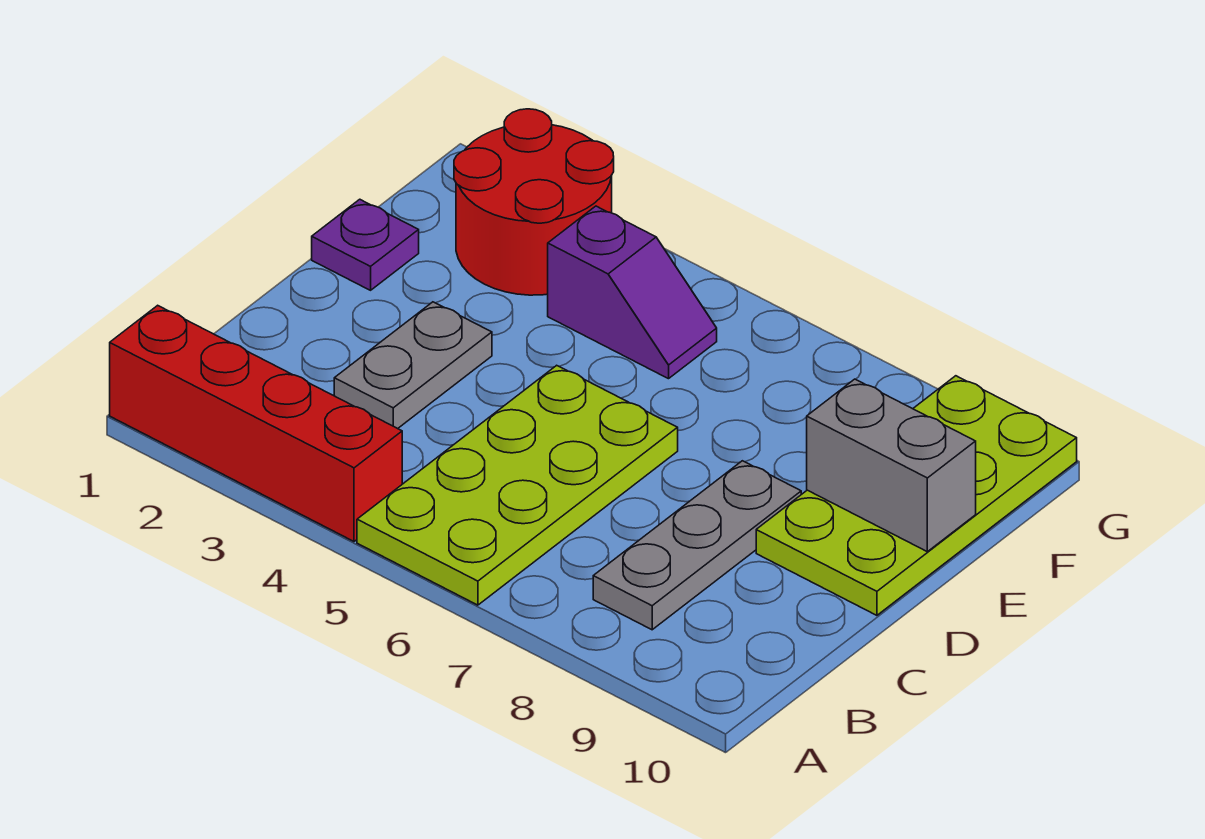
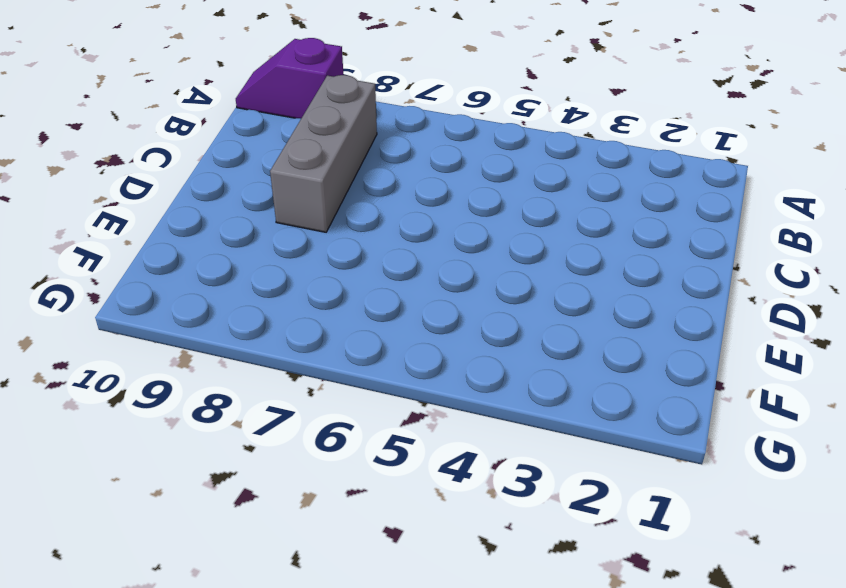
purple 1x2 slope [236,38,343,119] -> purple 1x2 slope moved to [548,206,717,379]
grey 1x3 brick [270,75,377,232] -> grey 1x3 plate [593,461,801,630]
none -> red 1x4 brick [110,305,402,541]
none -> lime 2x4 plate [357,365,678,605]

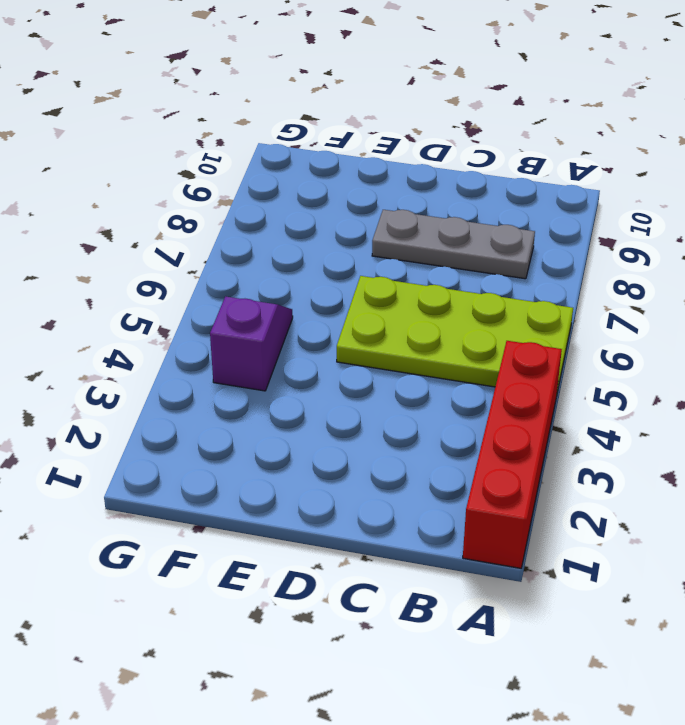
none -> grey 1x2 plate [334,302,492,429]
none -> lime 2x4 plate [756,376,1077,615]

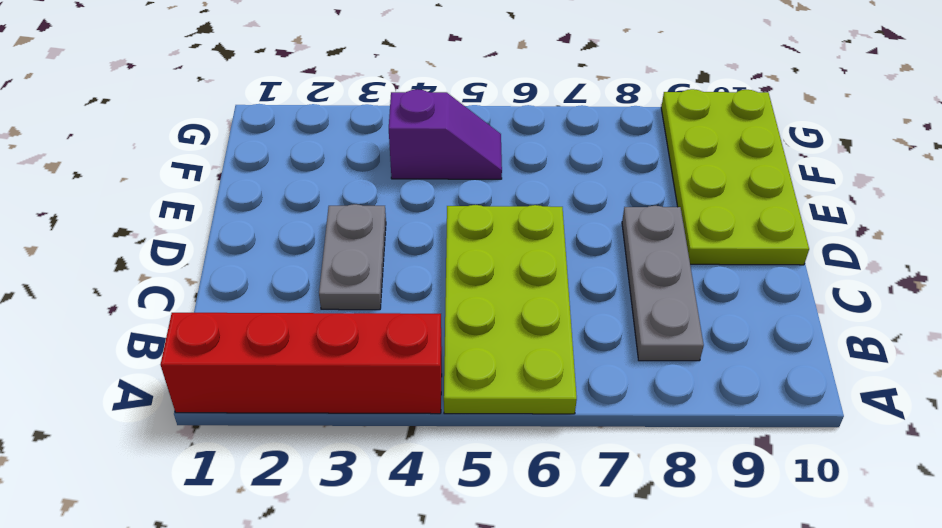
none -> purple 1x1 plate [312,199,419,290]
none -> red 2x2 round brick [454,109,614,295]

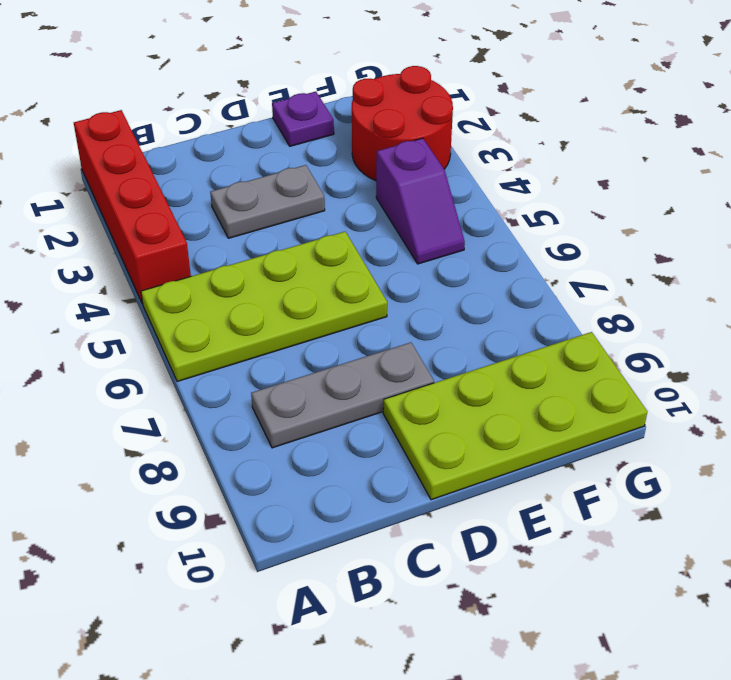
none -> grey 1x2 brick [807,379,976,552]

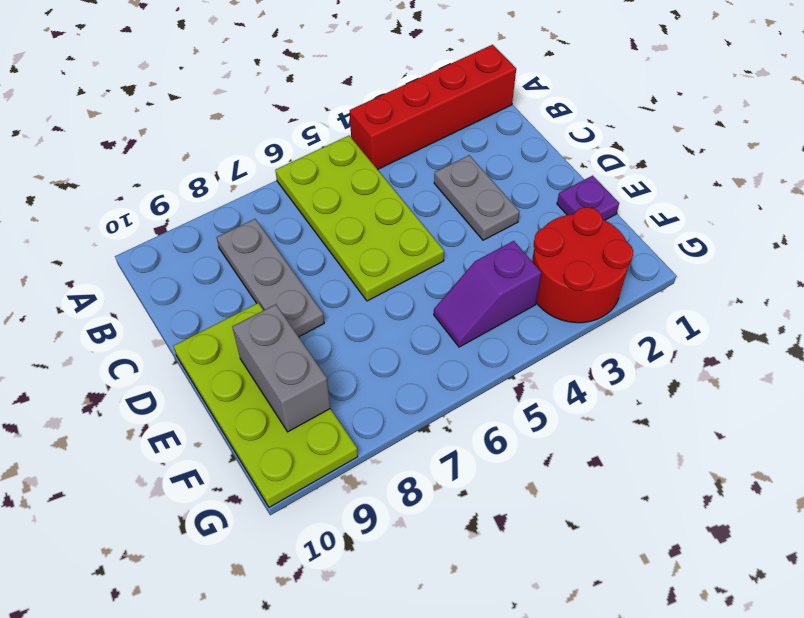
grey 1x2 brick [232,304,330,432] -> grey 1x2 brick turned to [807,379,976,552]

